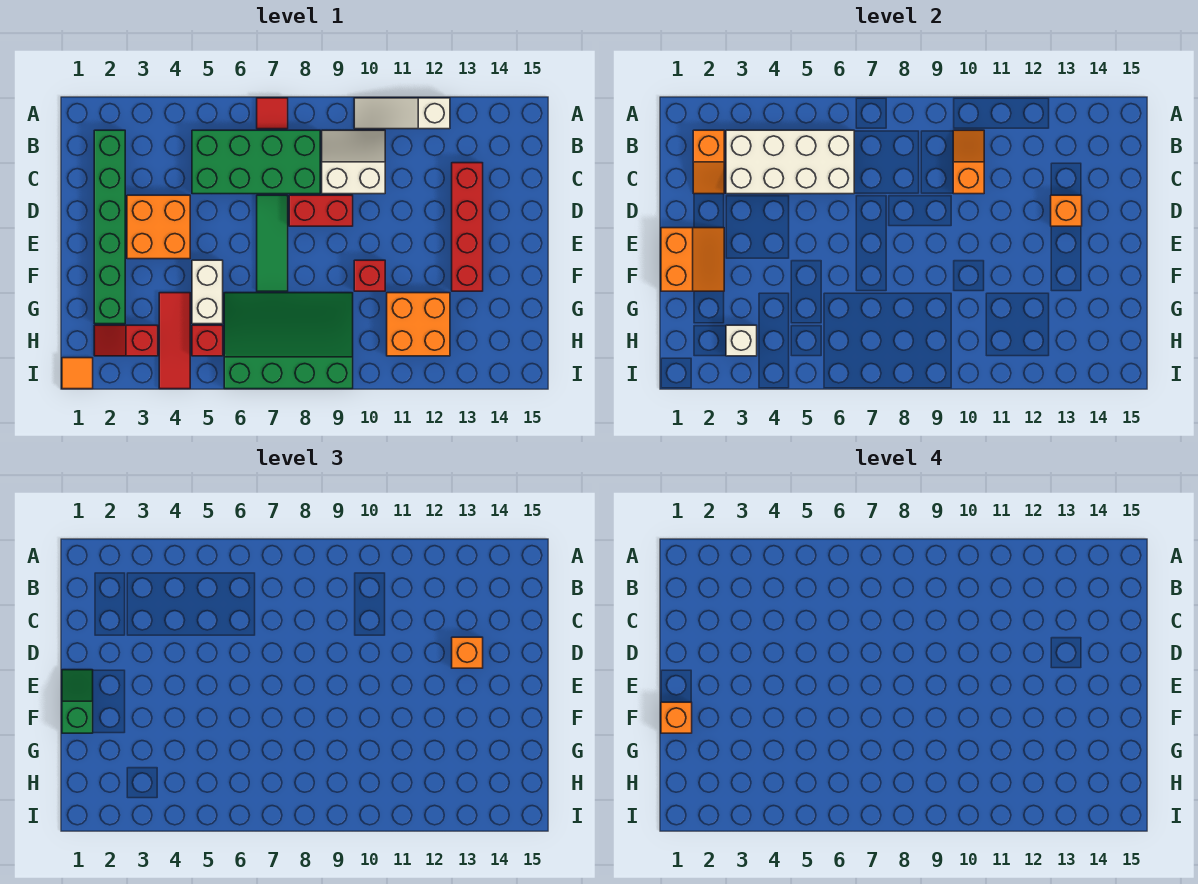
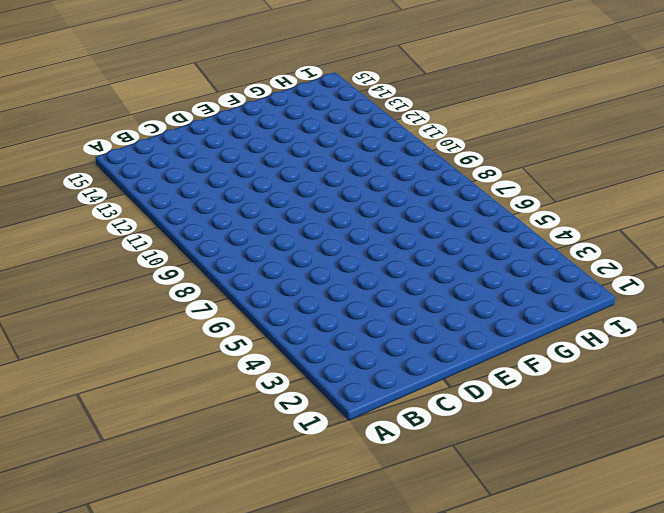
none -> red 1x1 tile [257,98,288,129]
none -> white 1x3 slope [354,98,450,129]
none -> green 1x6 brick [94,130,125,324]

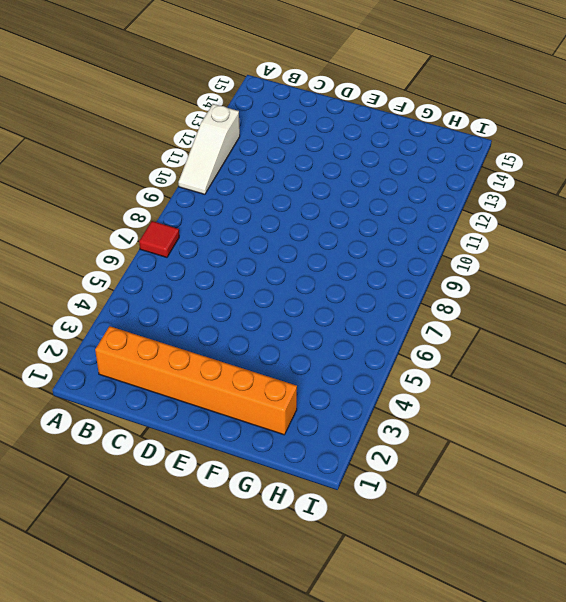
orange 1x6 brick [95,326,297,435] -> green 1x6 brick [94,130,125,324]
none -> green 2x4 brick [192,130,320,194]
none -> white 2x2 slope [322,130,385,194]
none -> red 1x4 brick [452,163,483,291]

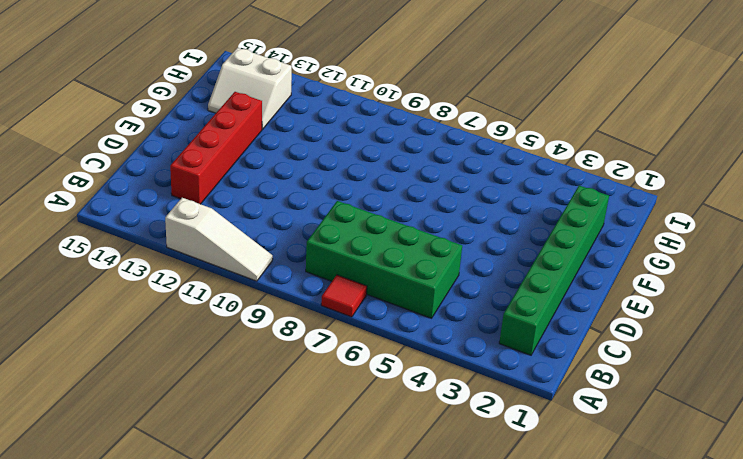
white 2x2 slope [208,48,292,129] -> white 2x2 slope moved to [322,130,385,194]
none -> orange 2x2 brick [127,195,190,259]
none -> green 1x3 tile [257,195,288,291]
none -> red 1x2 brick [289,195,353,226]

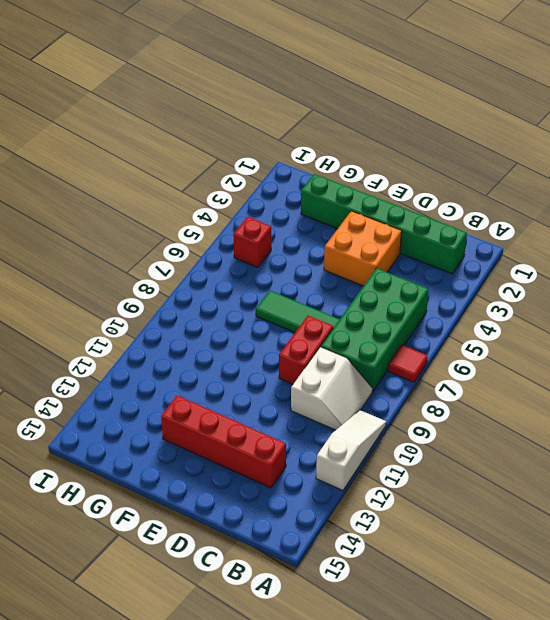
none -> white 1x2 brick [192,260,223,324]
none -> red 1x1 brick [354,260,385,291]
none -> red 1x3 tile [159,293,190,389]

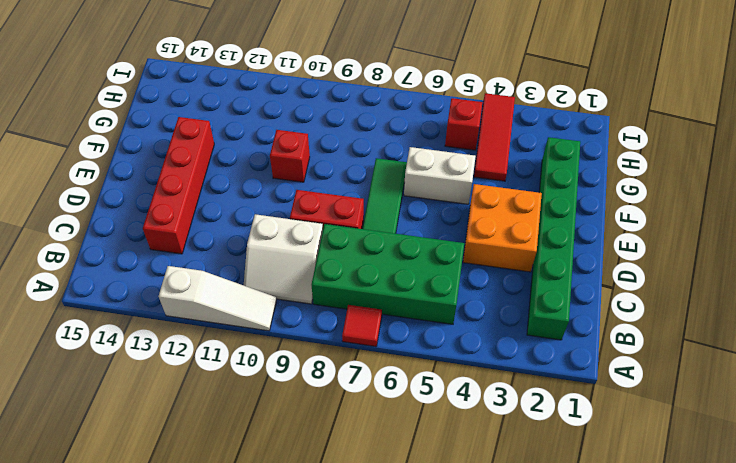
white 1x2 brick [404,147,476,204] -> white 1x2 brick turned to [192,260,223,324]
none -> green 3x4 slope [224,293,353,389]
none -> orange 2x2 brick [387,293,450,356]
none -> red 1x2 slope [94,325,158,356]

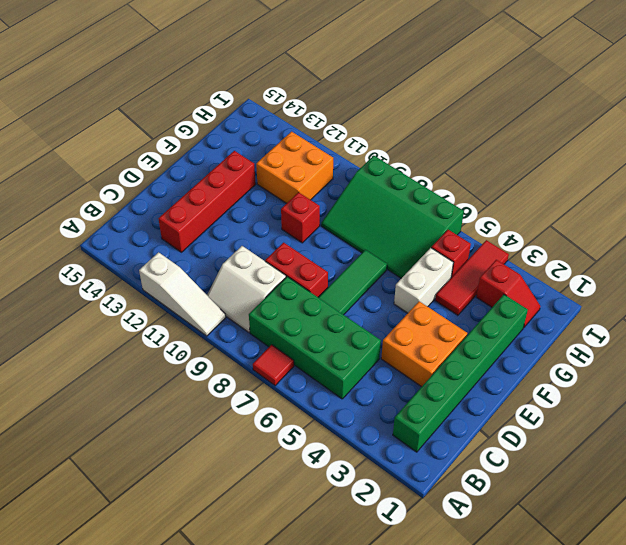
none -> orange 1x1 tile [62,358,93,389]
none -> orange 1x2 slope [693,130,724,194]
none -> white 2x4 brick [726,130,854,194]

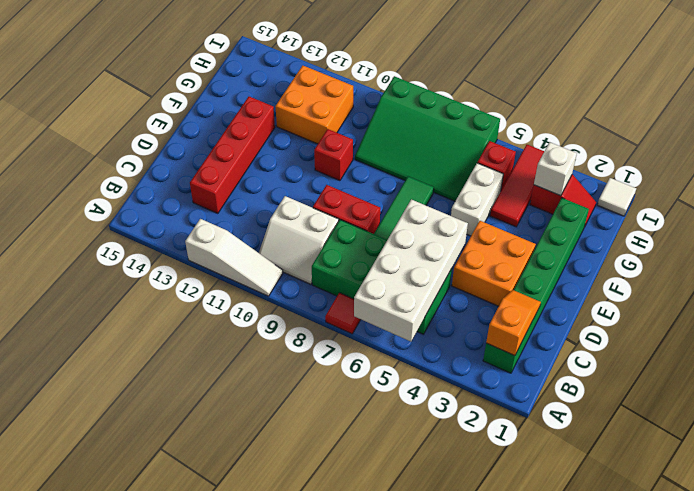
white 2x4 brick [354,199,468,342] -> white 2x4 brick turned to [726,130,854,194]
white 1x1 tile [597,178,636,216] -> orange 1x1 tile [62,358,93,389]
none -> orange 1x2 slope [953,130,984,194]
none -> orange 1x1 brick [1051,195,1082,226]
none -> orange 2x2 slope [661,228,724,291]

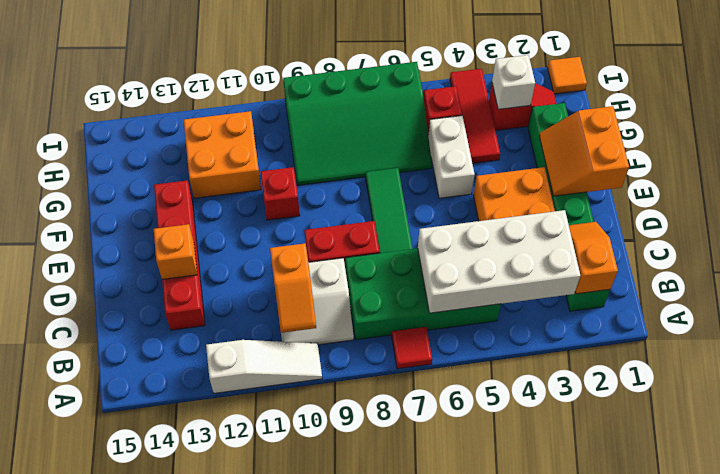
none -> orange 1x1 brick [452,637,483,668]
none -> green 1x2 slope [62,670,93,733]
none -> orange 1x1 brick [661,702,692,733]

